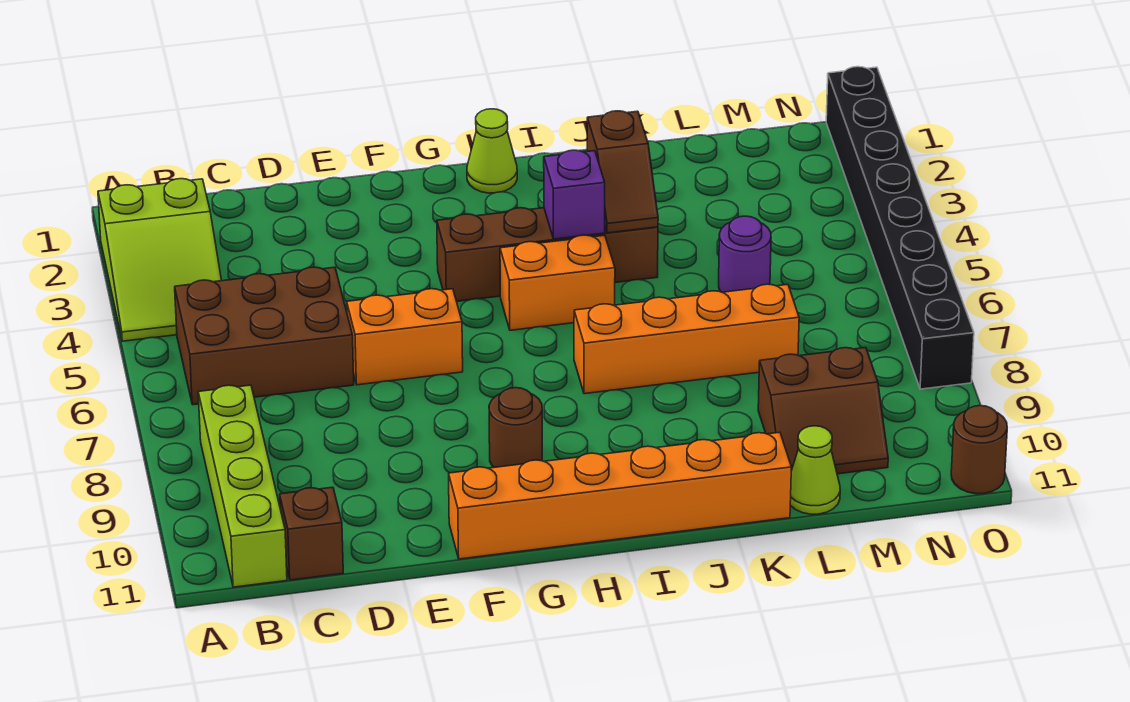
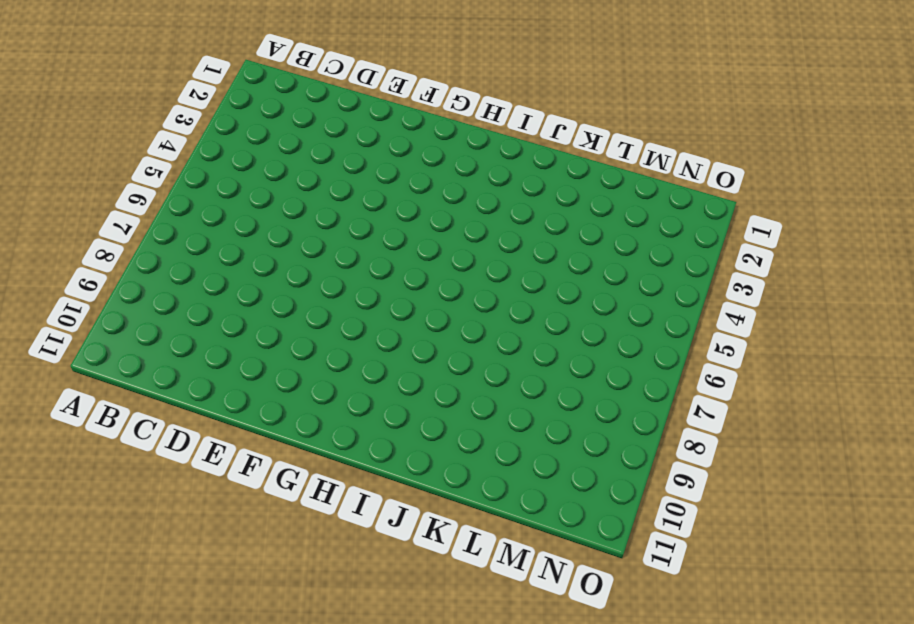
none -> lime 2x3 slope [98,179,222,341]
none -> brown 2x3 brick [175,267,354,405]
none -> lime 1x4 brick [198,385,287,587]

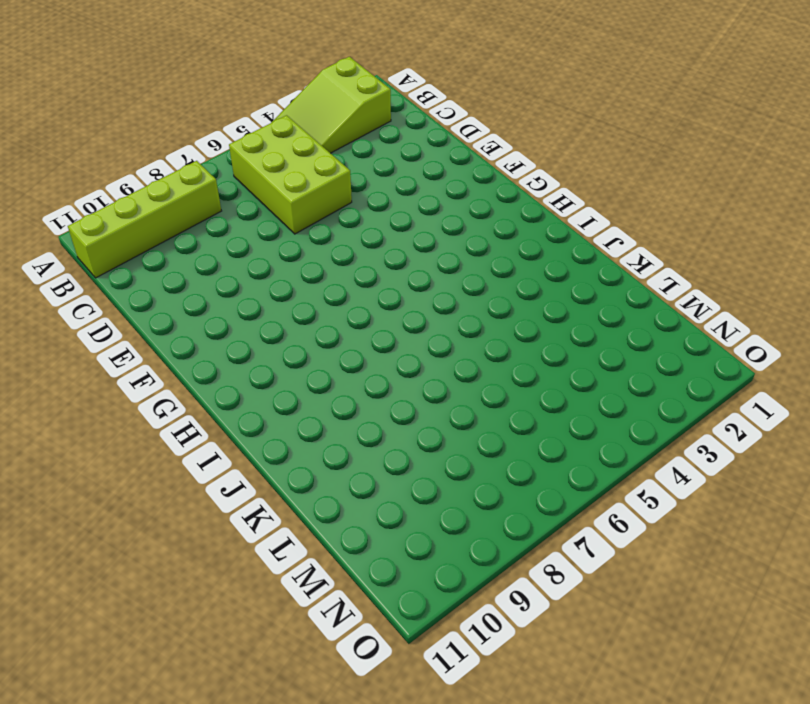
lime 2x3 brick [229,115,352,234] -> brown 2x3 brick [175,267,354,405]
none -> brown 1x1 brick [280,487,343,580]
none -> orange 1x2 brick [347,289,463,385]
none -> orange 1x6 brick [449,432,791,559]

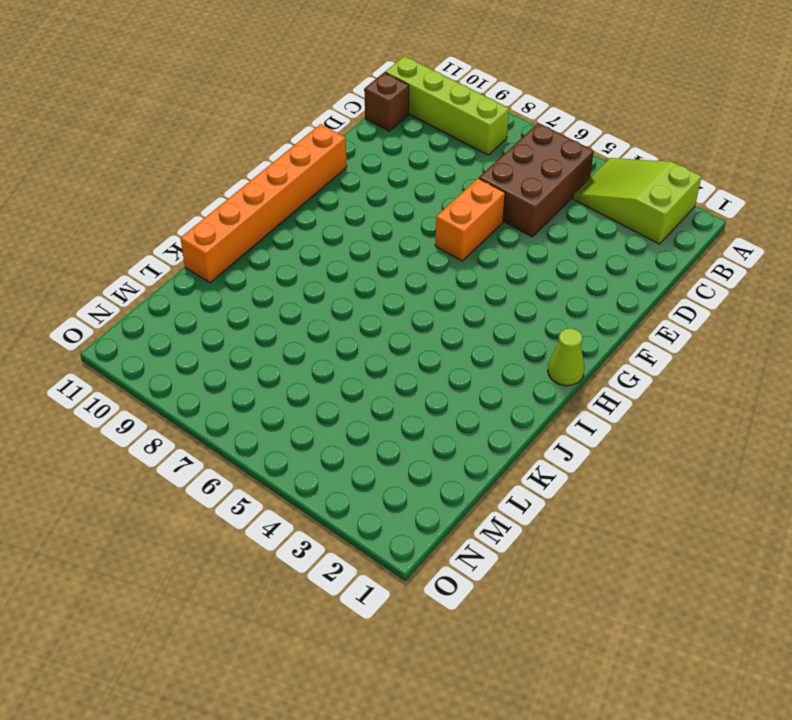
none -> brown 1x4 brick [437,208,658,301]
none -> brown 1x1 round brick [489,388,542,467]
none -> orange 1x2 brick [500,235,615,330]

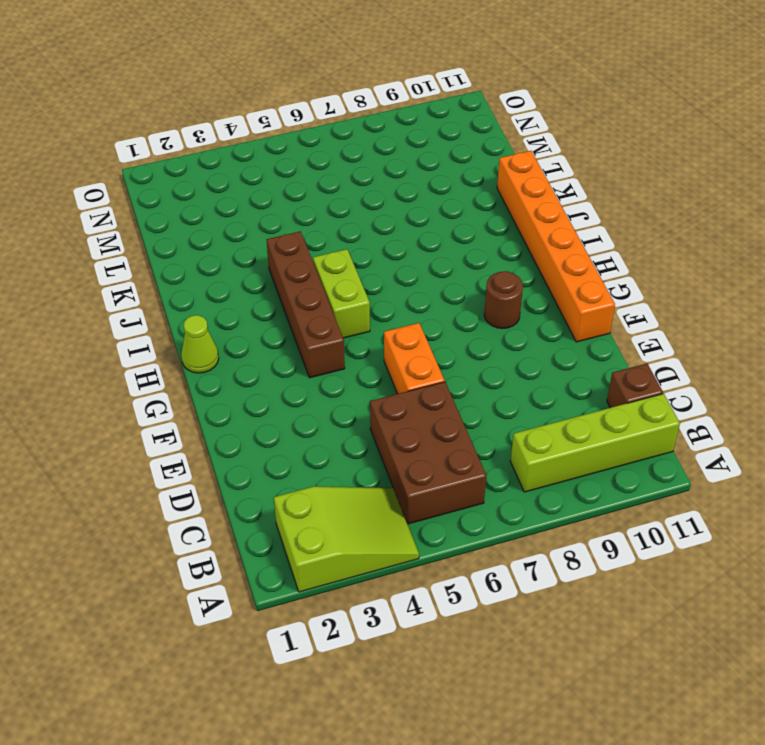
lime 1x2 brick [313,249,370,338] -> orange 1x2 brick [500,235,615,330]
none -> orange 1x4 brick [574,284,799,394]
none -> purple 1x1 round brick [719,216,771,292]
none -> brown 2x2 slope [758,348,888,474]

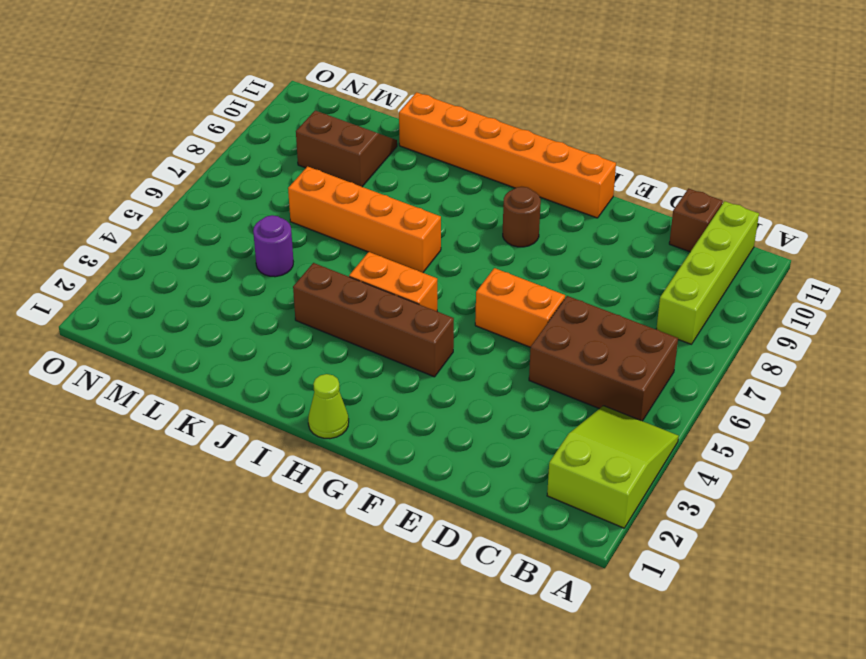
none -> lime 1x1 cone [790,426,840,514]
none -> black 1x8 brick [826,67,974,389]
none -> brown 1x1 round brick [951,406,1007,494]

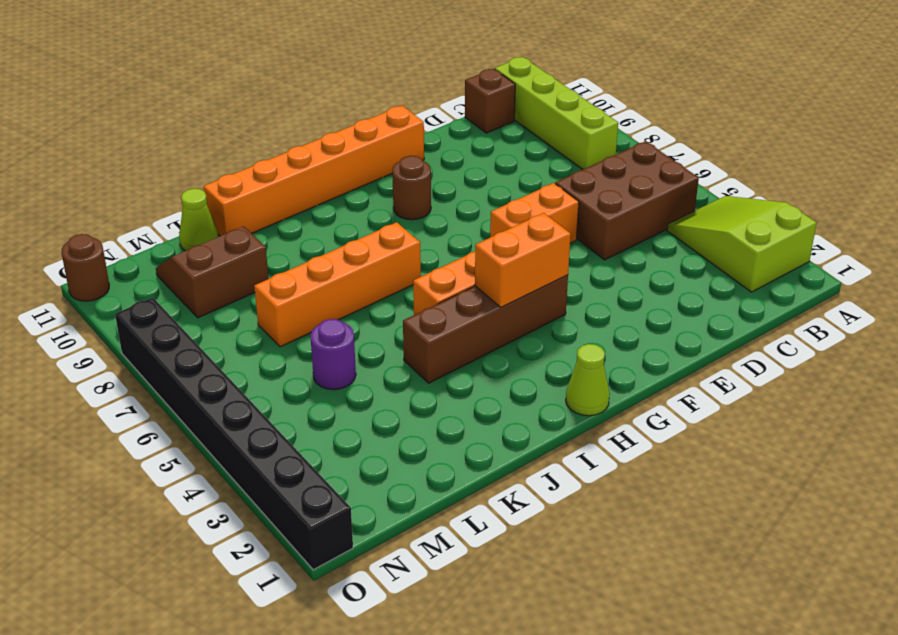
orange 1x2 brick [475,213,571,307] -> none
none -> purple 1x1 brick [544,150,605,239]
none -> brown 1x2 slope [587,111,658,233]

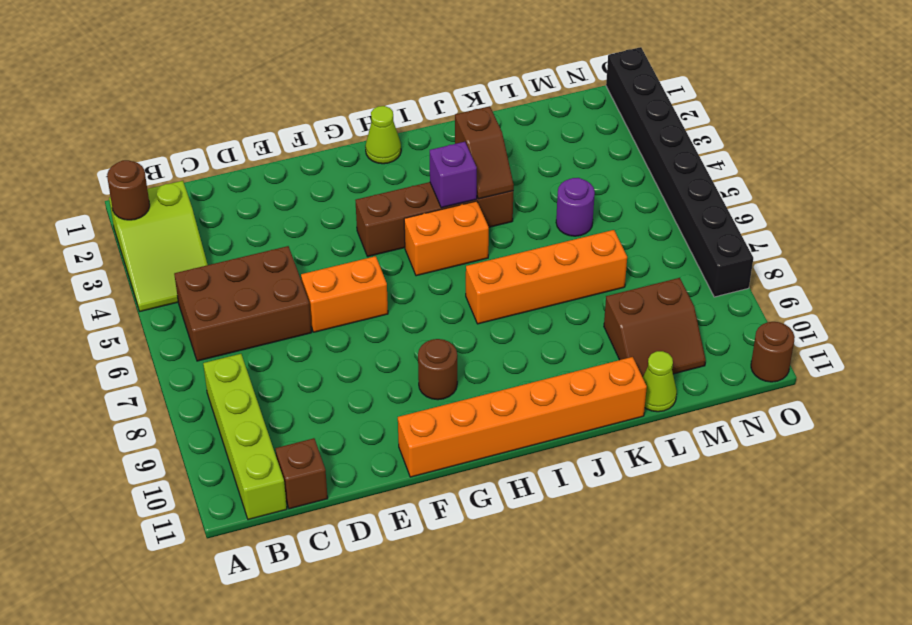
brown 1x1 round brick [107,160,150,220] -> none

